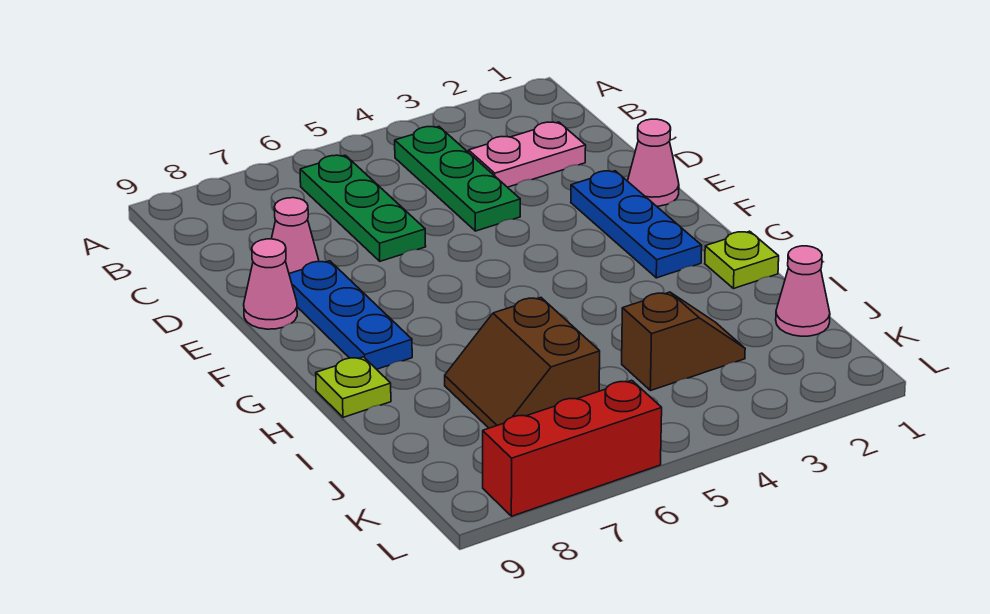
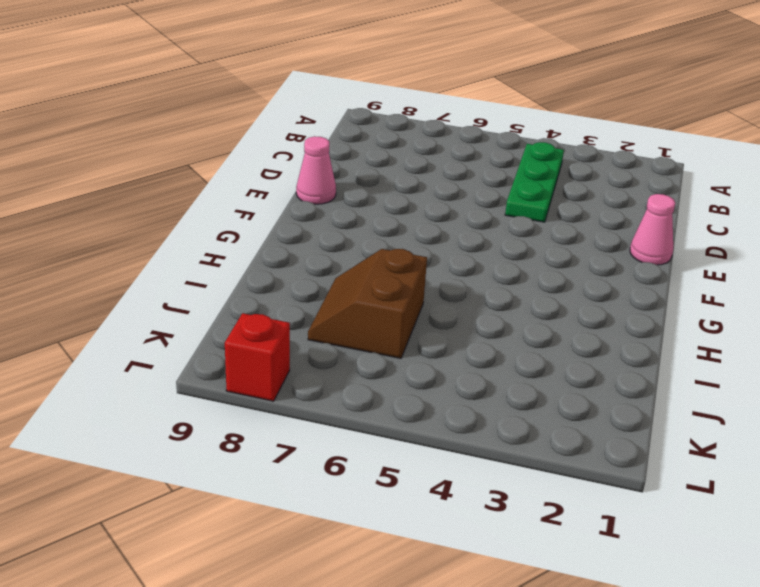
red 1x1 brick [225,313,290,401] -> red 1x3 brick [483,380,662,516]
none -> green 1x3 plate [300,155,426,261]
none -> pink 1x2 plate [469,122,586,187]
none -> pink 1x1 cone [271,198,319,273]

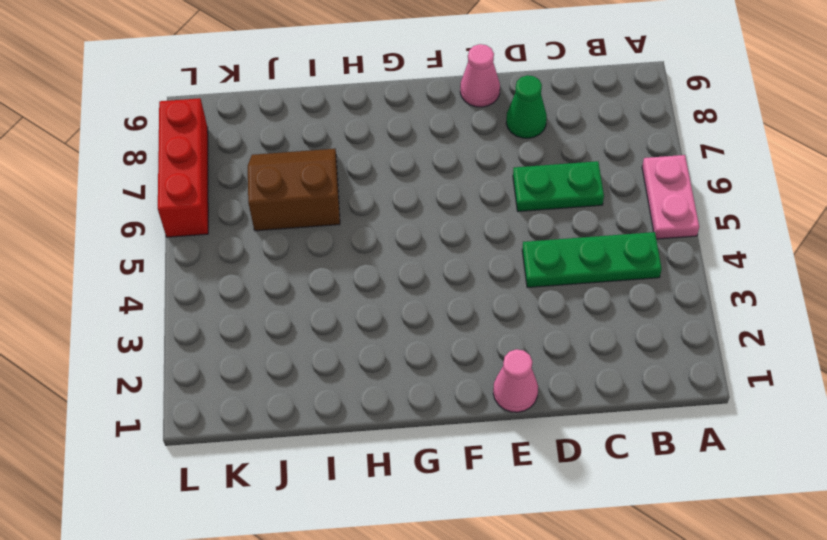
pink 1x2 plate [642,155,699,239] -> pink 1x2 plate moved to [469,122,586,187]
green 1x2 plate [513,161,604,211] -> green 1x3 plate [300,155,426,261]
green 1x1 cone [506,75,547,138] -> pink 1x1 cone [271,198,319,273]
none -> blue 1x3 plate [571,171,702,278]
none -> blue 1x3 plate [289,261,412,369]
none -> lime 1x1 plate [705,231,779,289]

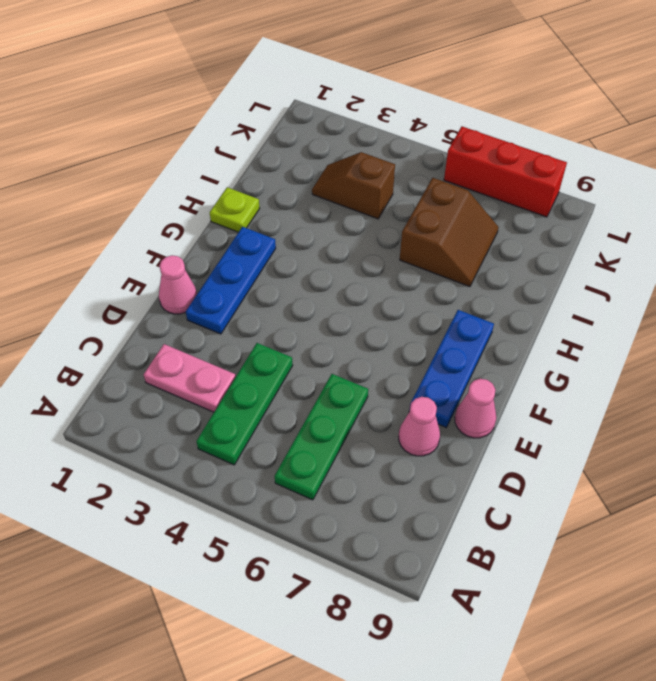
none -> lime 1x1 plate [316,357,391,417]
none -> pink 1x1 cone [776,246,830,336]

